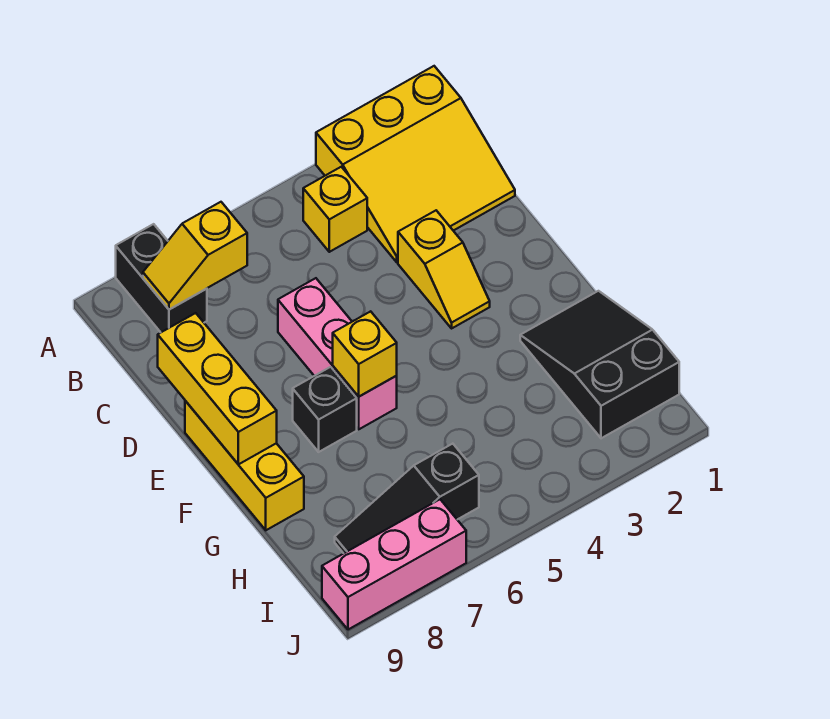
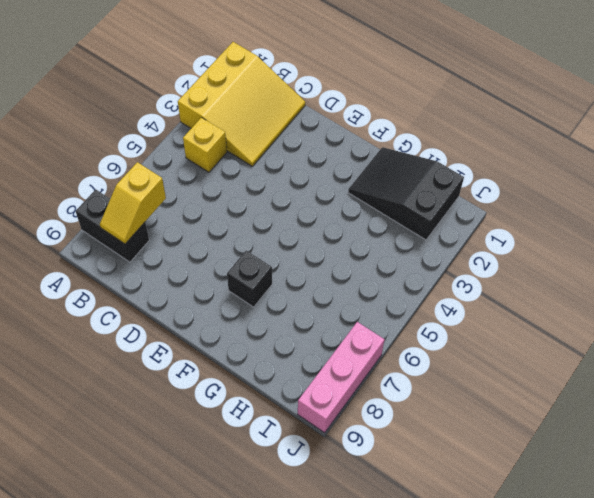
none -> yellow 1x2 slope [398,211,490,328]
none -> pink 1x3 brick [278,278,397,429]
none -> yellow 1x3 brick [185,401,304,530]

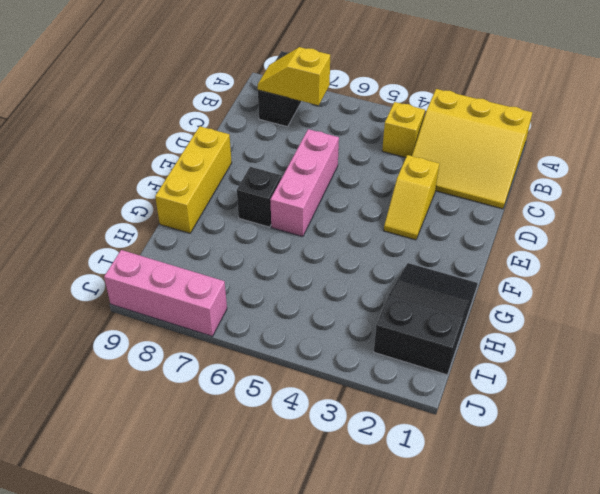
none -> black 1x3 slope [335,444,479,553]
none -> yellow 1x3 brick [158,313,277,464]
none -> yellow 1x1 brick [333,311,397,397]

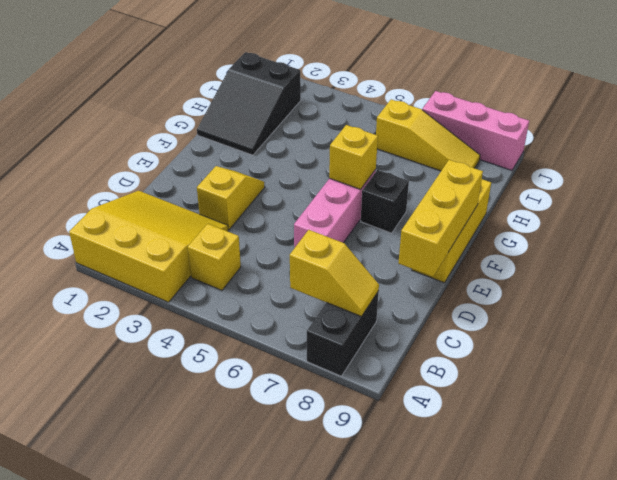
yellow 1x3 slope [376,99,480,171] -> black 1x3 slope [335,444,479,553]

